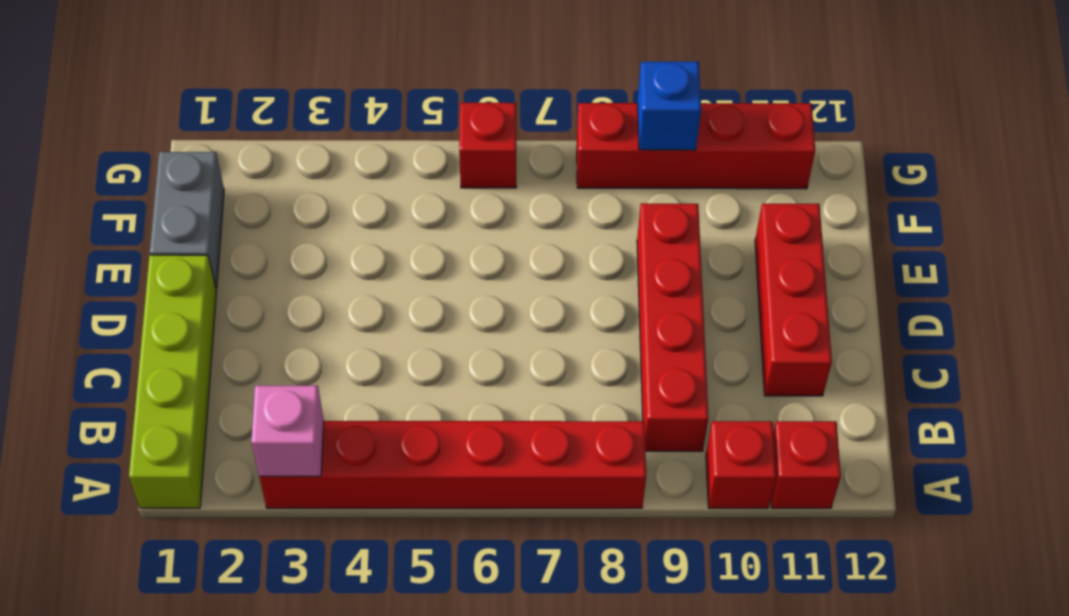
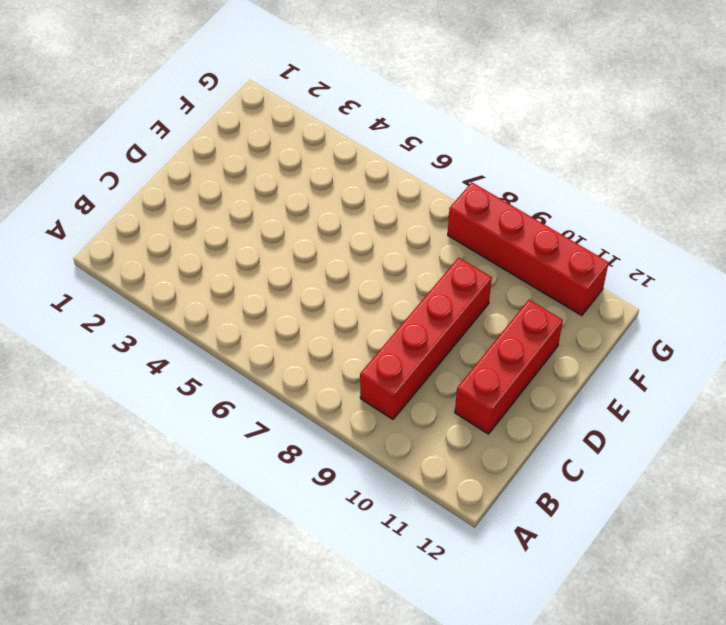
none -> lime 1x4 brick [129,255,217,508]
none -> red 1x6 brick [259,421,646,508]

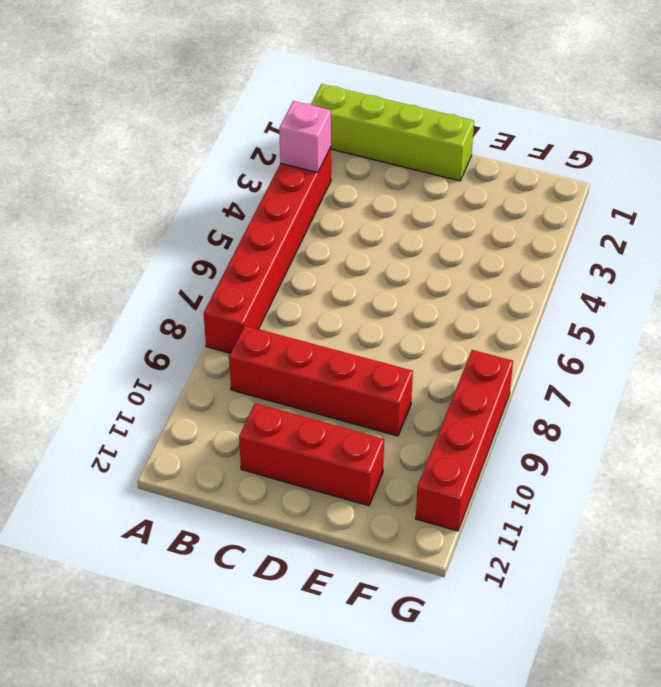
none -> red 1x1 brick [706,421,776,508]
none -> red 1x1 brick [771,421,841,508]

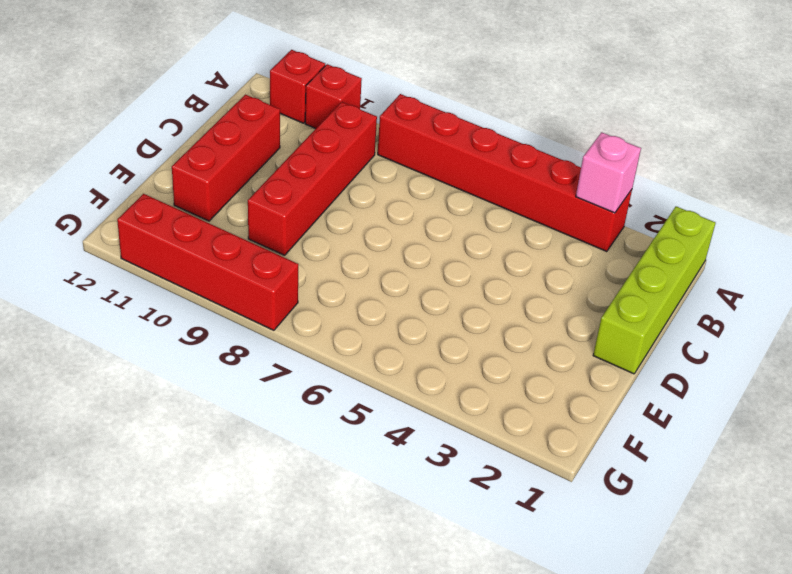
none -> grey 1x2 brick [150,152,224,289]
none -> red 1x1 brick [459,103,516,188]

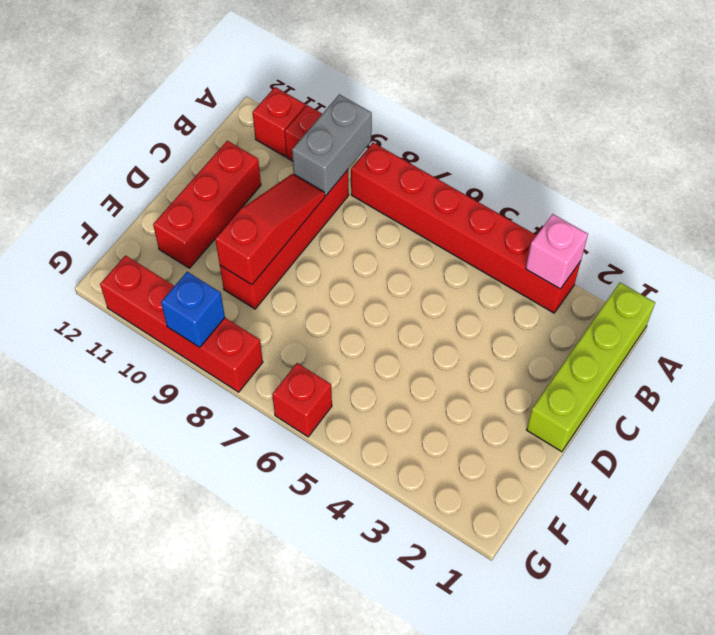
grey 1x2 brick [292,94,372,196] -> grey 1x2 brick moved to [150,152,224,289]
red 1x3 slope [215,174,325,285] -> none

